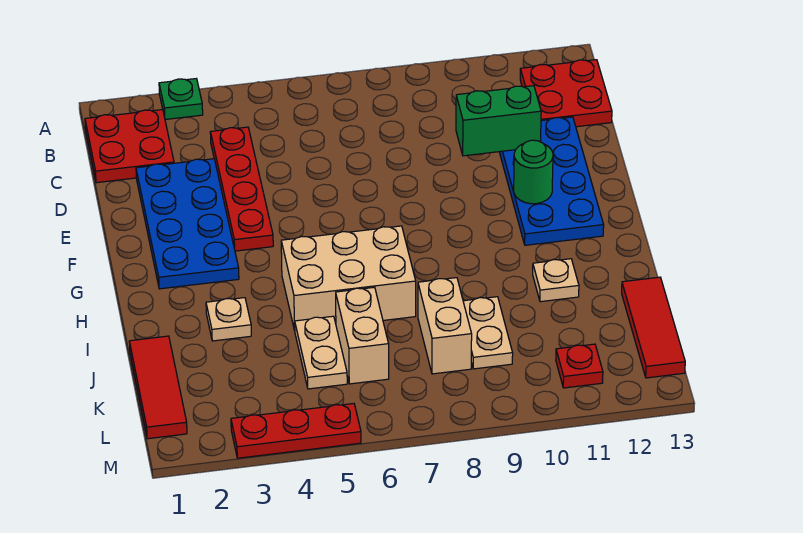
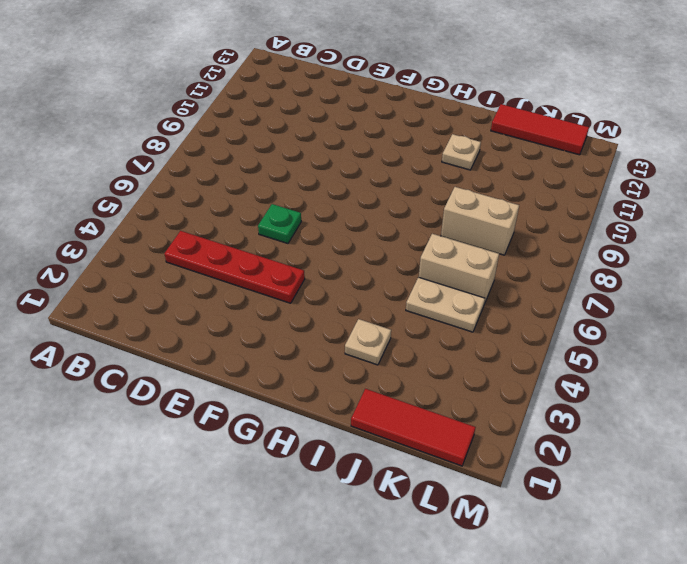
green 1x1 plate [258,204,301,244] -> green 1x1 plate moved to [159,79,203,119]
none -> red 2x2 plate [85,110,174,183]
none -> red 2x2 plate [520,60,612,127]
none -> blue 2x4 plate [136,159,239,289]

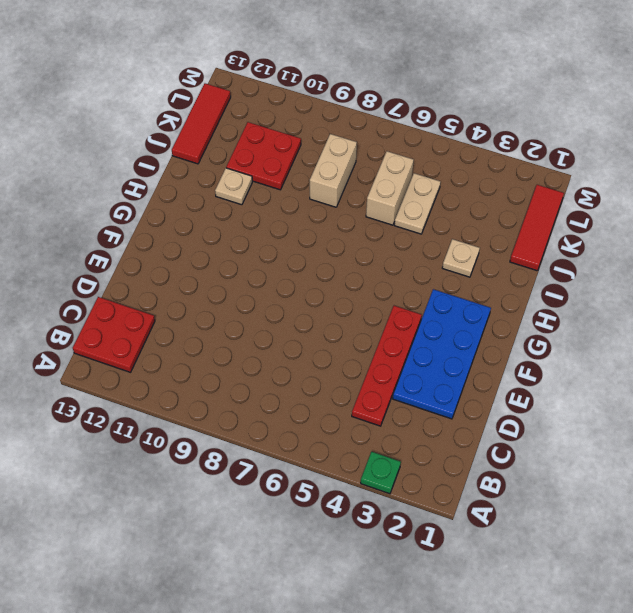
red 2x2 plate [226,122,301,190] -> red 2x2 plate moved to [85,110,174,183]
none -> blue 2x4 plate [499,117,604,245]
none -> tan 2x3 brick [281,226,416,331]
none -> tan 1x2 plate [463,297,513,369]

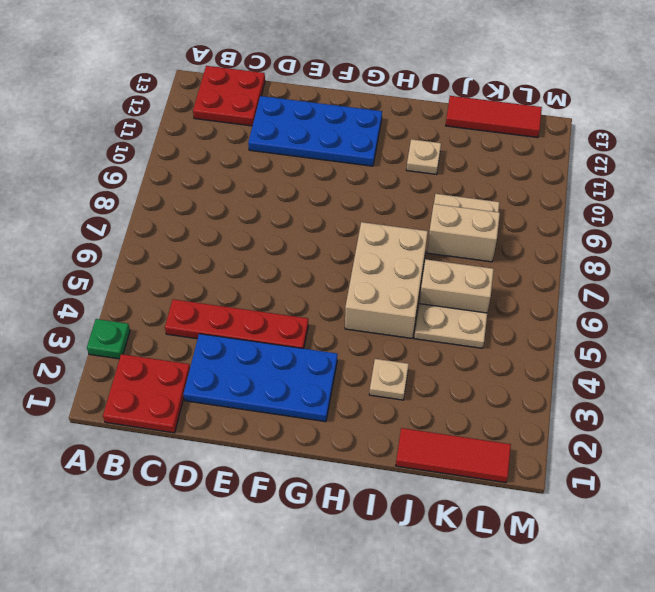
none -> red 1x1 plate [556,344,603,388]
none -> red 1x3 plate [231,404,361,458]
none -> green 1x2 brick [456,86,541,156]

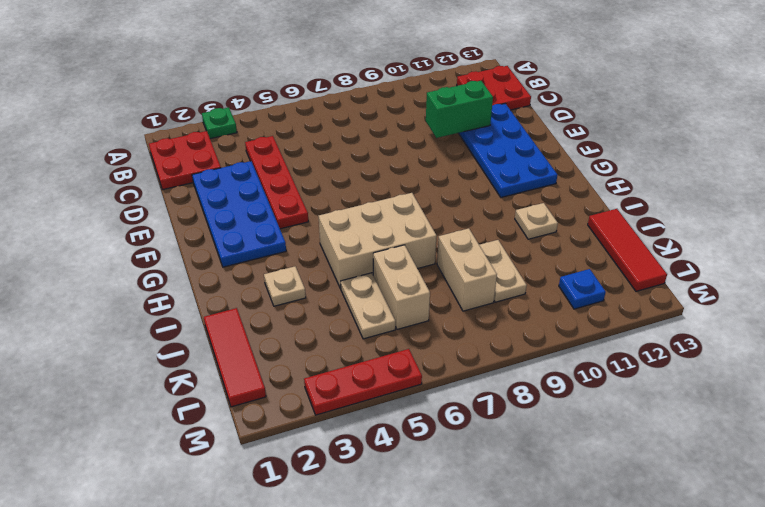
blue 1x1 plate [559,269,606,309] -> red 1x1 plate [556,344,603,388]
none -> green 1x1 round brick [514,140,553,204]

